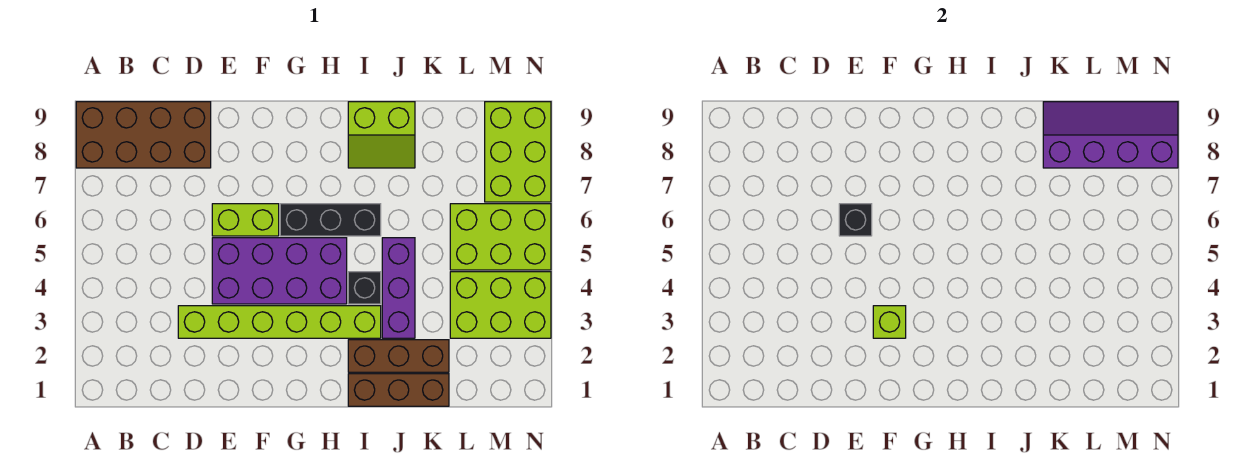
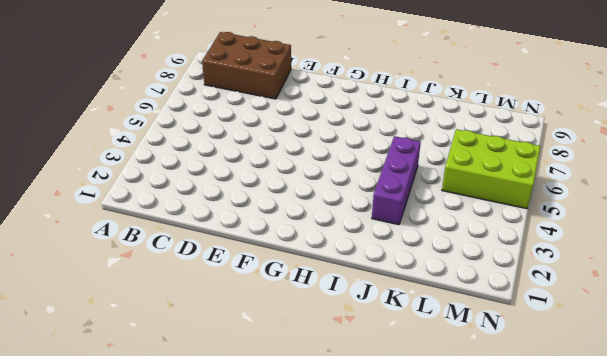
brown 2x3 brick [202,32,291,99] -> brown 2x4 brick [76,102,211,168]
none -> lime 1x6 brick [178,306,381,338]
none -> purple 2x4 brick [212,238,347,304]
none -> lime 1x2 brick [212,204,279,236]

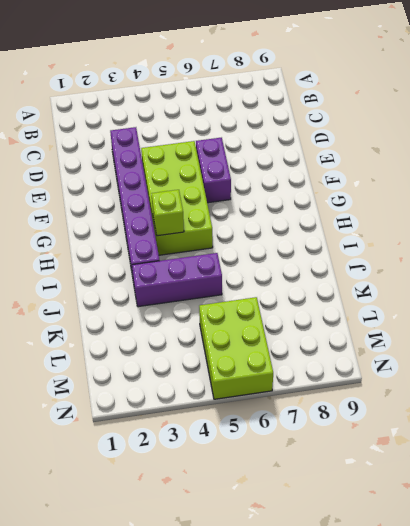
purple 1x6 brick [110,127,159,277] -> lime 1x6 brick [178,306,381,338]
lime 2x4 brick [141,141,213,255] -> purple 2x4 brick [212,238,347,304]
purple 1x2 brick [196,138,231,203] -> lime 1x2 brick [212,204,279,236]
lime 1x1 brick [152,190,184,236] -> lime 1x1 brick moved to [873,306,906,338]
none -> brown 2x4 brick [76,102,211,168]
none -> black 1x3 brick [280,204,381,236]
none -> brown 1x3 brick [348,374,449,406]

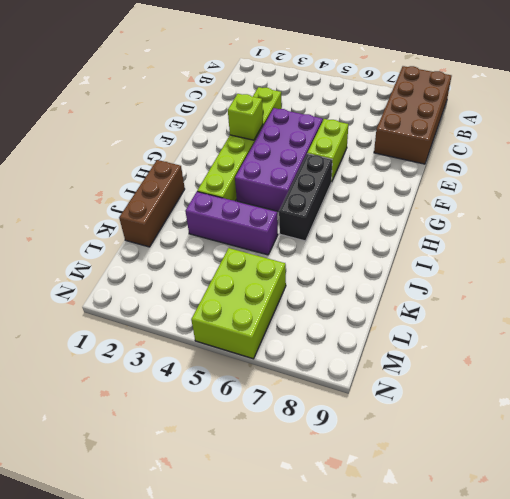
none -> brown 1x3 brick [348,340,449,372]
none -> black 1x1 brick [348,272,381,304]
none -> lime 2x2 slope [348,102,415,168]

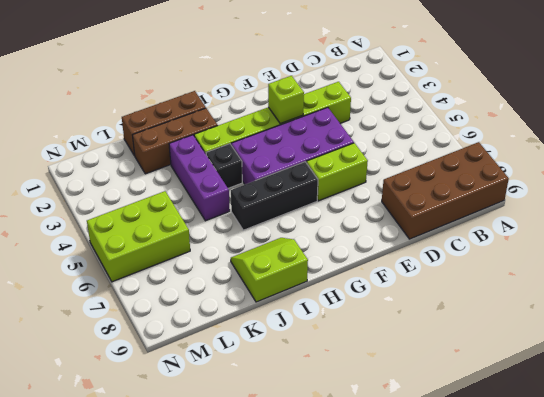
none -> lime 2x3 brick [450,272,551,338]
none -> lime 2x3 brick [485,102,551,202]
none -> black 1x1 brick [839,204,872,236]

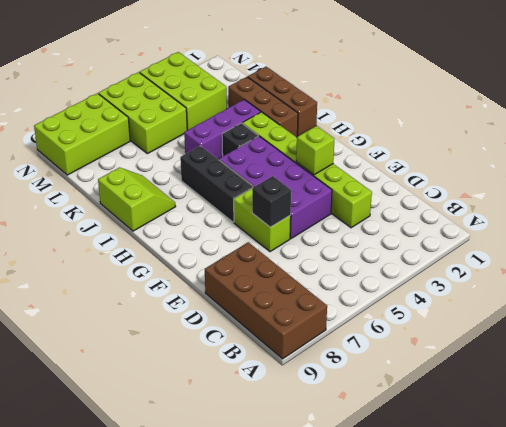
none -> purple 2x4 slope [1043,102,1178,168]

